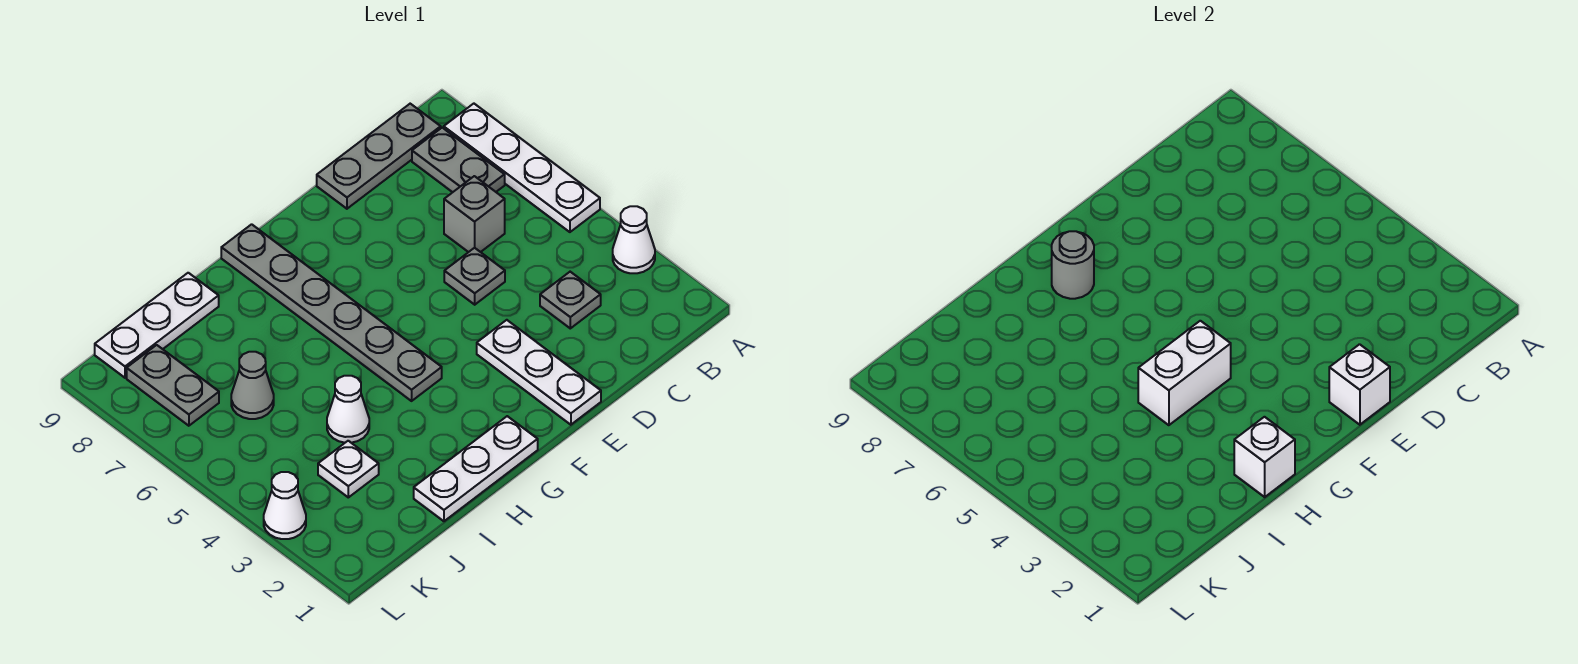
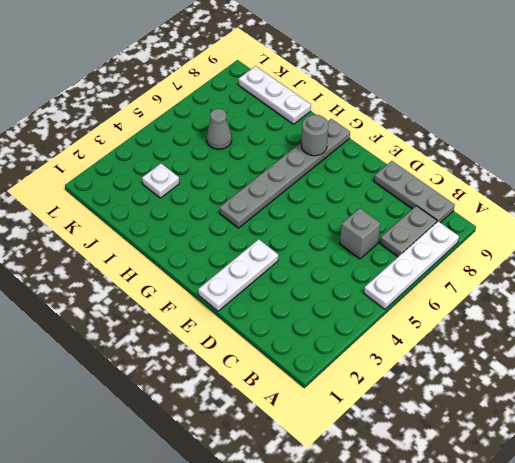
none -> white 1x1 cone [613,206,655,273]
none -> grey 1x1 plate [540,272,601,328]
none -> grey 1x1 plate [444,248,505,305]

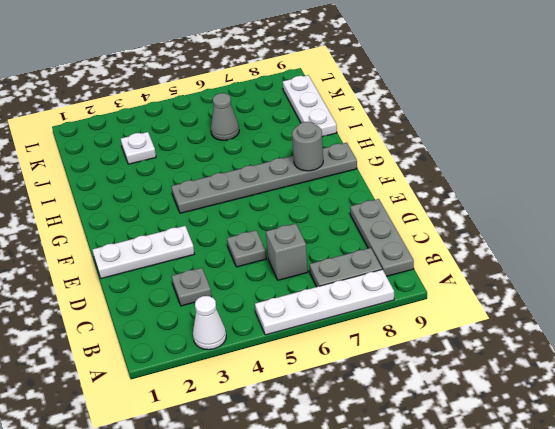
none -> white 1x3 plate [414,416,538,521]
none -> white 1x1 cone [327,376,369,443]
none -> grey 1x2 plate [127,345,219,426]

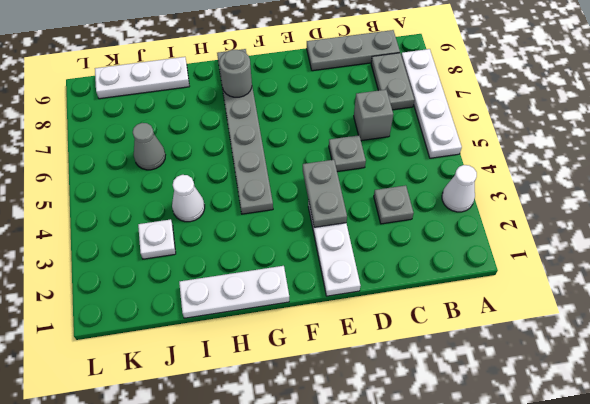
grey 1x2 plate [303,160,347,227] -> grey 1x2 plate moved to [127,345,219,426]
none -> white 1x1 cone [264,472,306,539]
none -> white 1x1 brick [1329,344,1390,425]
none -> white 1x2 brick [1138,321,1231,425]

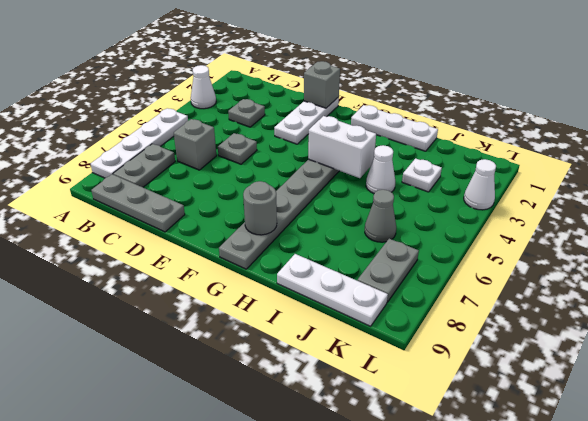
grey 1x1 brick [304,61,340,108] -> white 1x1 brick [1329,344,1390,425]
none -> white 1x1 brick [1234,417,1295,497]

